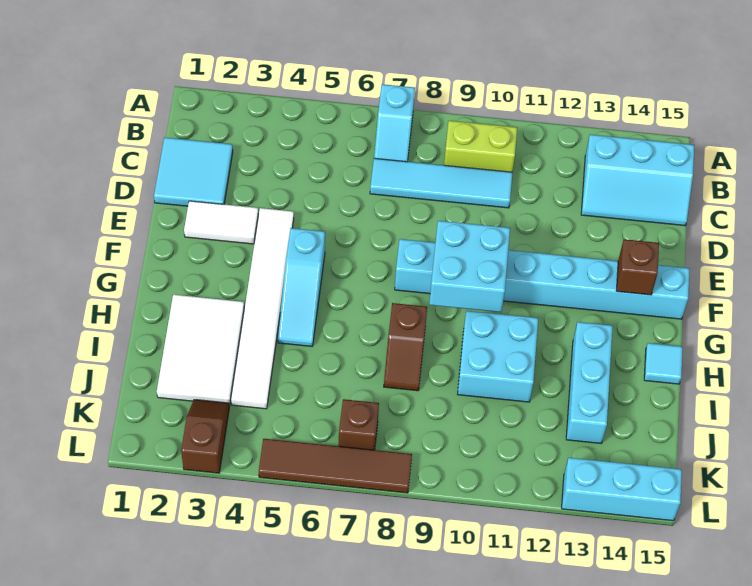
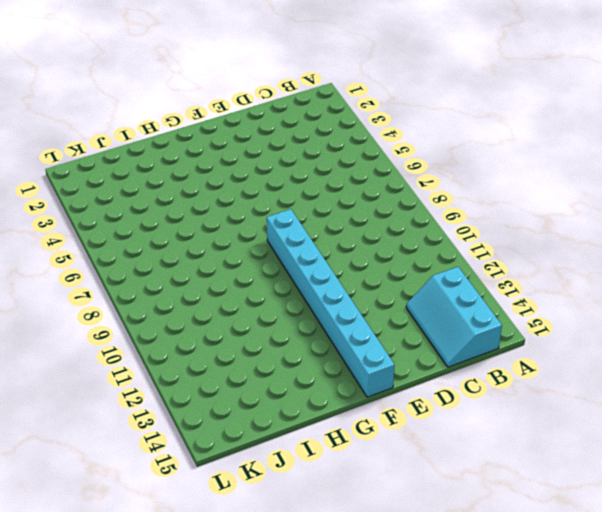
none -> cyan 1x2 slope [374,84,415,162]
none -> lime 1x2 brick [444,121,517,172]
none -> cyan 2x2 tile [154,138,233,206]

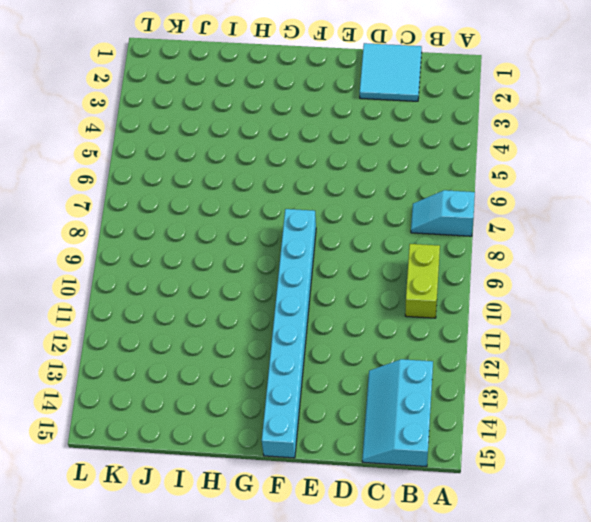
none -> cyan 1x4 tile [370,158,513,208]
none -> white 1x2 tile [184,201,258,244]
none -> white 1x6 tile [231,208,294,409]

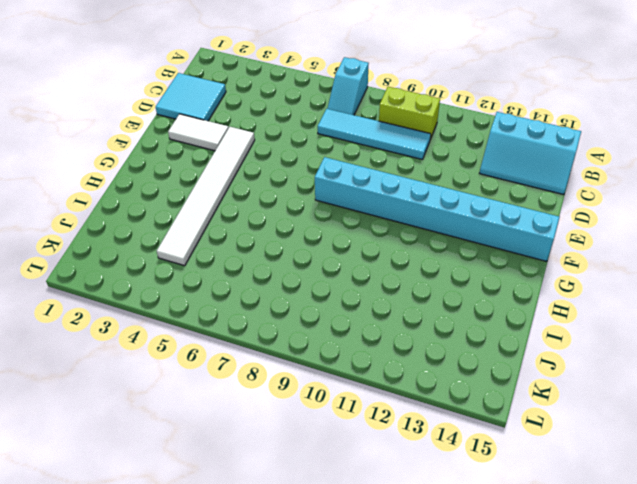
none -> cyan 1x3 slope [278,228,325,346]
none -> white 2x3 tile [157,295,244,405]
none -> brown 1x2 slope [384,303,427,391]

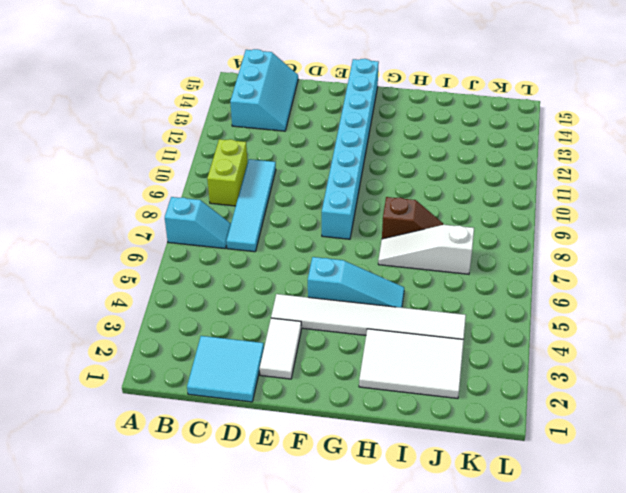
white 1x3 slope [378,225,474,274] -> none
none -> cyan 2x2 brick [458,311,538,402]
none -> cyan 1x3 brick [566,322,613,444]
none -> cyan 1x1 tile [644,343,683,384]

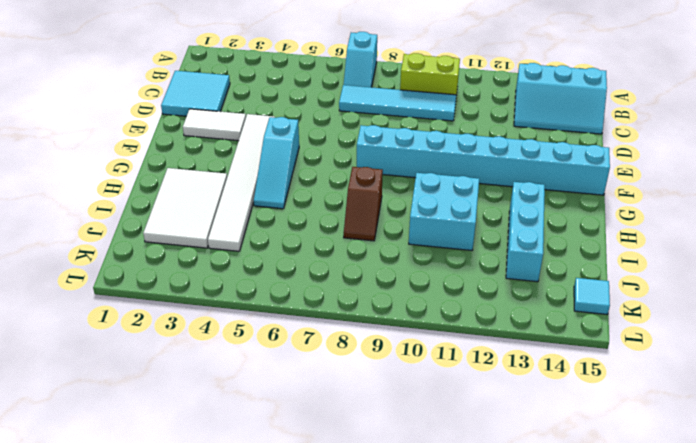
cyan 1x1 tile [574,278,610,314] -> cyan 1x1 tile moved to [644,343,683,384]
none -> brown 1x2 slope [181,400,230,473]
none -> brown 1x1 brick [339,399,379,450]
none -> brown 1x4 tile [259,439,412,493]

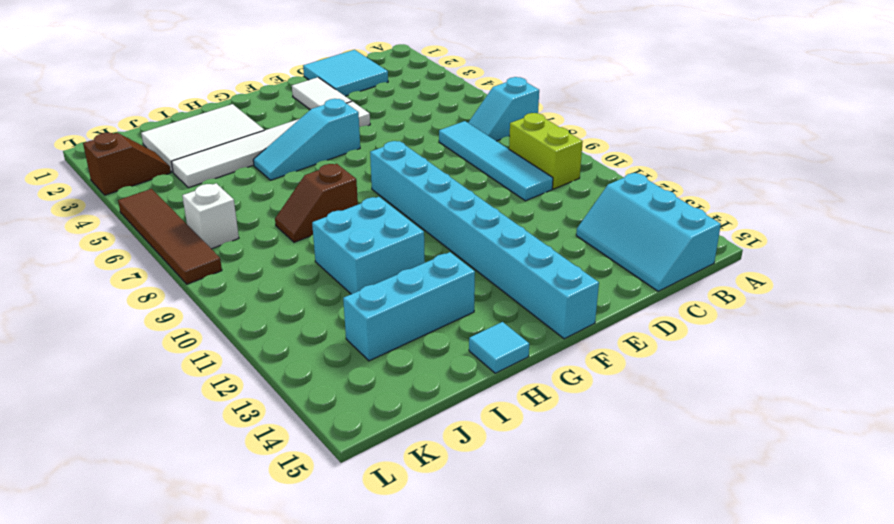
white 1x1 brick [182,183,239,249] -> brown 1x1 brick [339,399,379,450]
none -> cyan 1x3 brick [562,458,682,521]
none -> cyan 2x2 brick [429,221,510,312]
none -> brown 1x1 brick [617,239,659,295]

